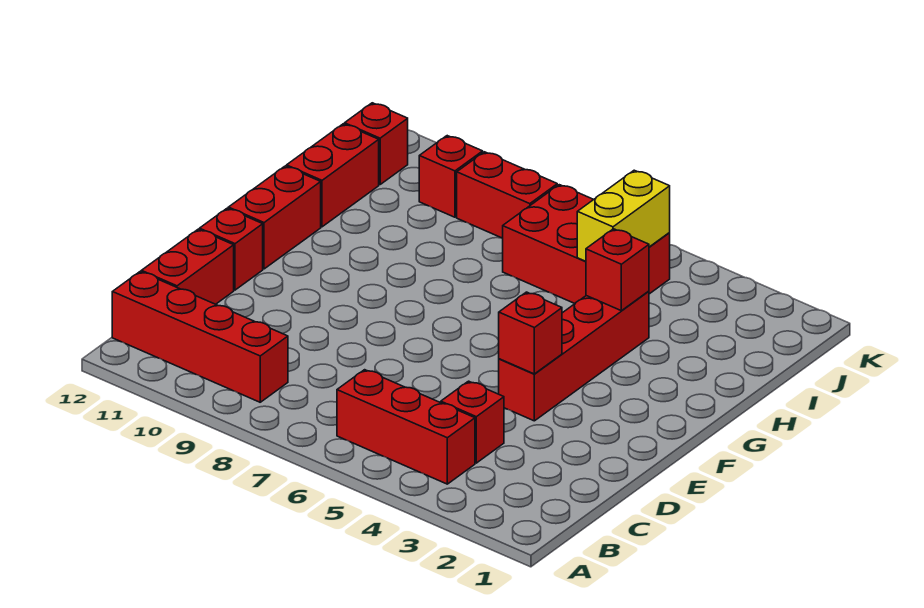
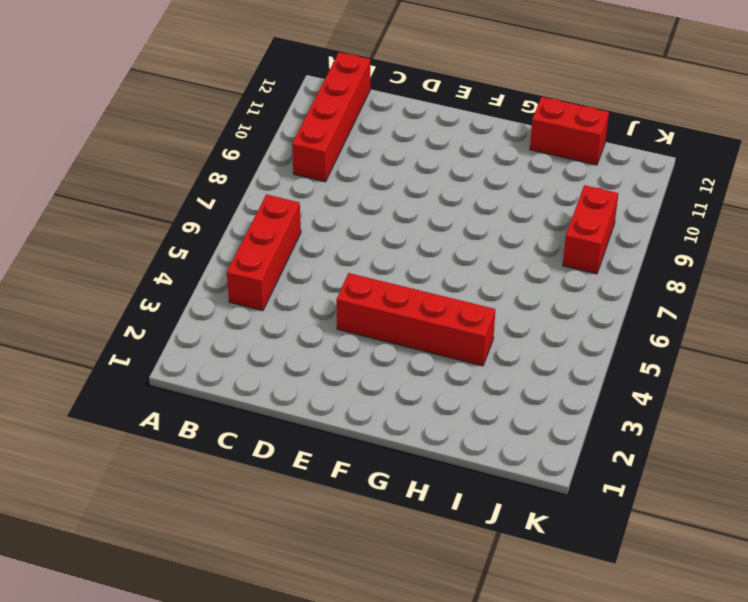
none -> red 1x1 brick [441,381,504,463]
none -> red 1x2 brick [141,229,234,304]
none -> red 1x1 brick [199,208,263,290]

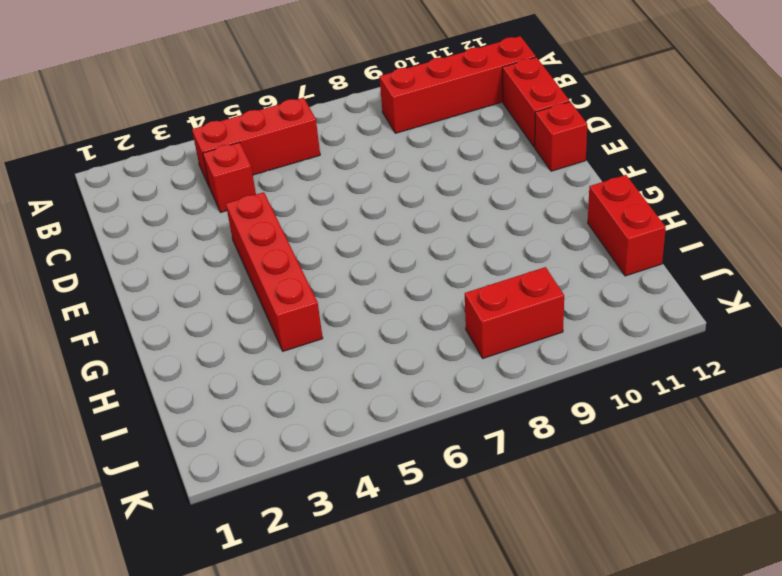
none -> red 1x2 brick [228,166,321,269]
none -> red 2x3 brick [503,185,670,303]
none -> red 1x1 brick [419,136,483,217]

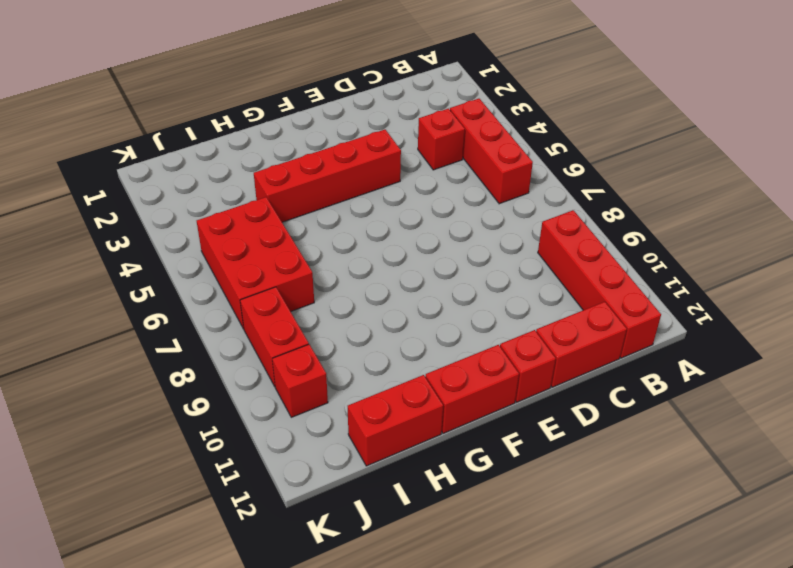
none -> red 1x1 brick [345,103,408,185]
none -> red 1x1 brick [499,292,562,374]
none -> red 1x1 brick [586,229,649,311]

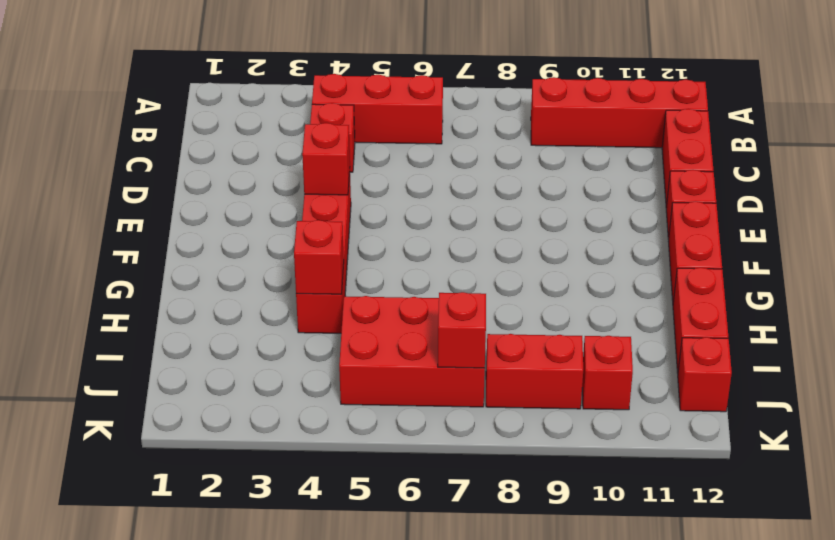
red 1x1 brick [438,292,486,368] -> none
none -> yellow 1x2 brick [577,170,670,261]

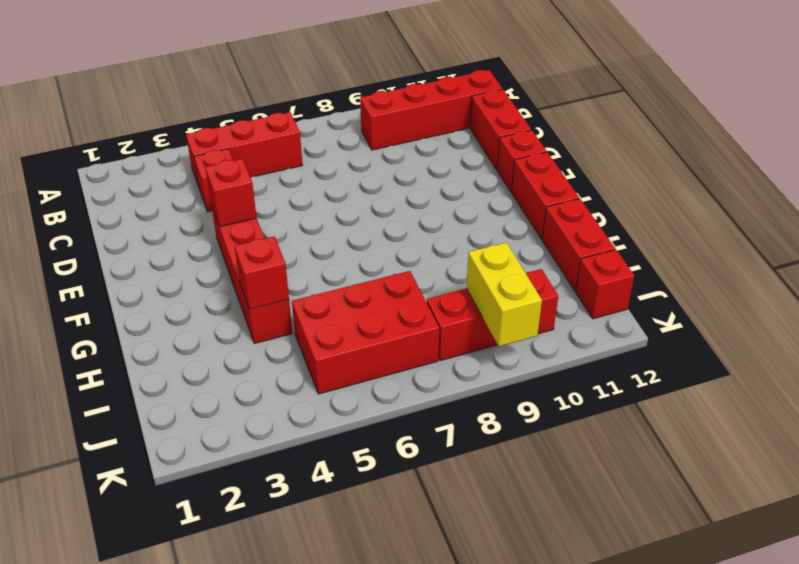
yellow 1x2 brick [466,242,542,346] -> yellow 1x2 brick moved to [577,170,670,261]

